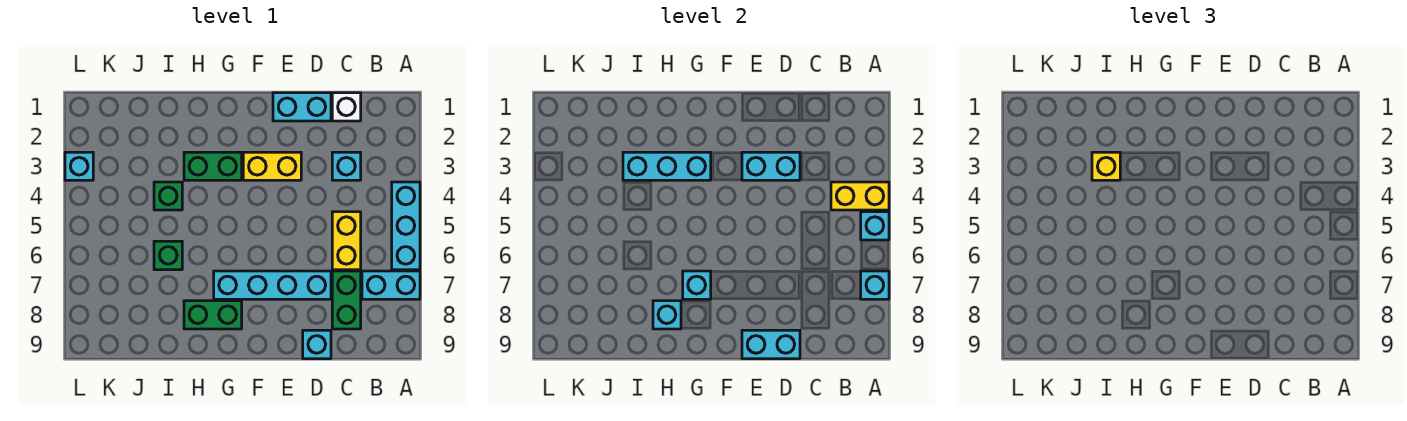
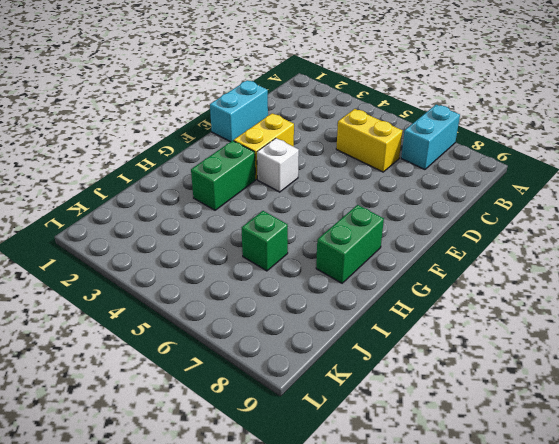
white 1x1 brick [257,138,299,192] -> white 1x1 brick moved to [332,93,361,121]
none -> cyan 1x3 brick [392,182,420,270]
none -> cyan 1x1 brick [332,152,361,180]
none -> green 1x2 brick [332,271,361,329]

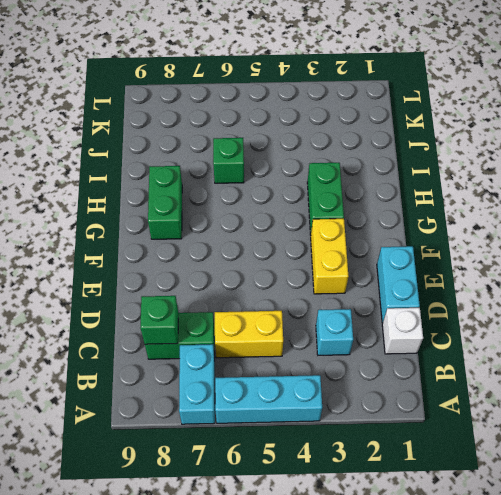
green 1x1 brick [140,296,178,344] -> green 1x1 brick moved to [154,182,182,210]
none -> cyan 1x4 brick [214,271,331,299]
none -> cyan 1x1 brick [303,330,331,359]
none -> cyan 1x1 brick [65,152,93,180]

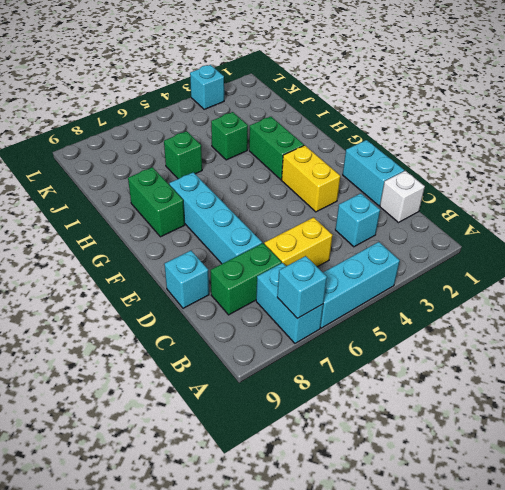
none -> yellow 1x2 brick [831,182,889,210]
none -> cyan 1x1 brick [861,212,889,240]
none -> cyan 1x2 brick [742,152,800,180]

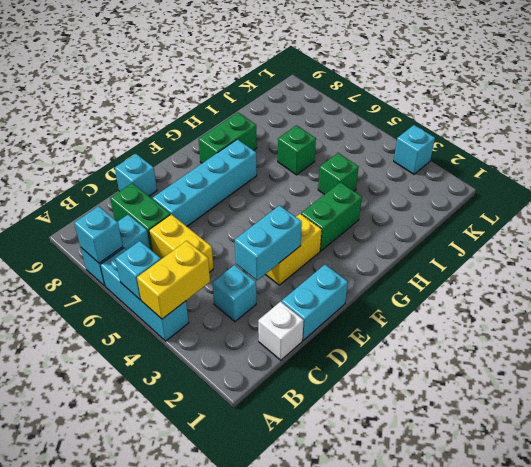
none -> cyan 1x2 brick [742,330,800,359]
none -> cyan 1x3 brick [623,152,711,180]
none -> cyan 1x1 brick [683,271,711,299]

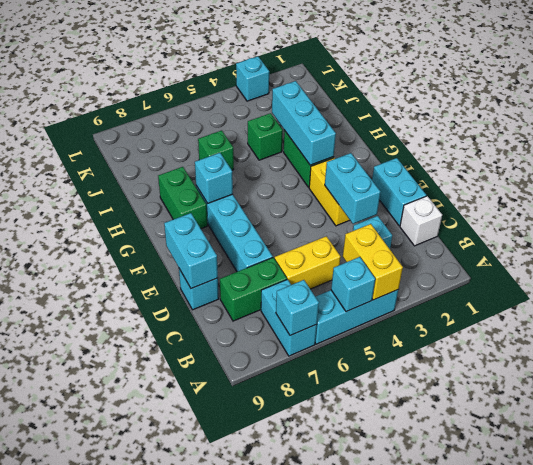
none -> cyan 1x1 brick [653,301,681,329]
none -> yellow 1x1 brick [1092,152,1120,180]

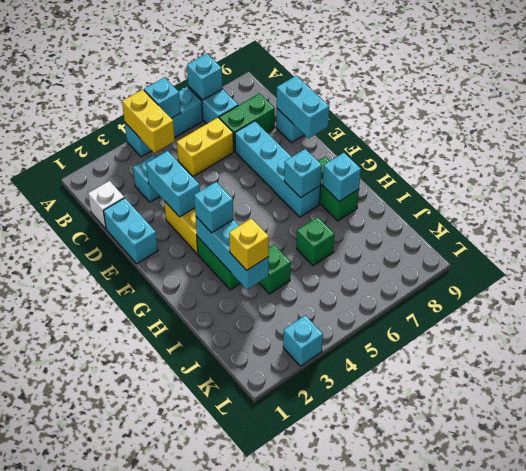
cyan 1x1 brick [194,182,233,233] -> none

